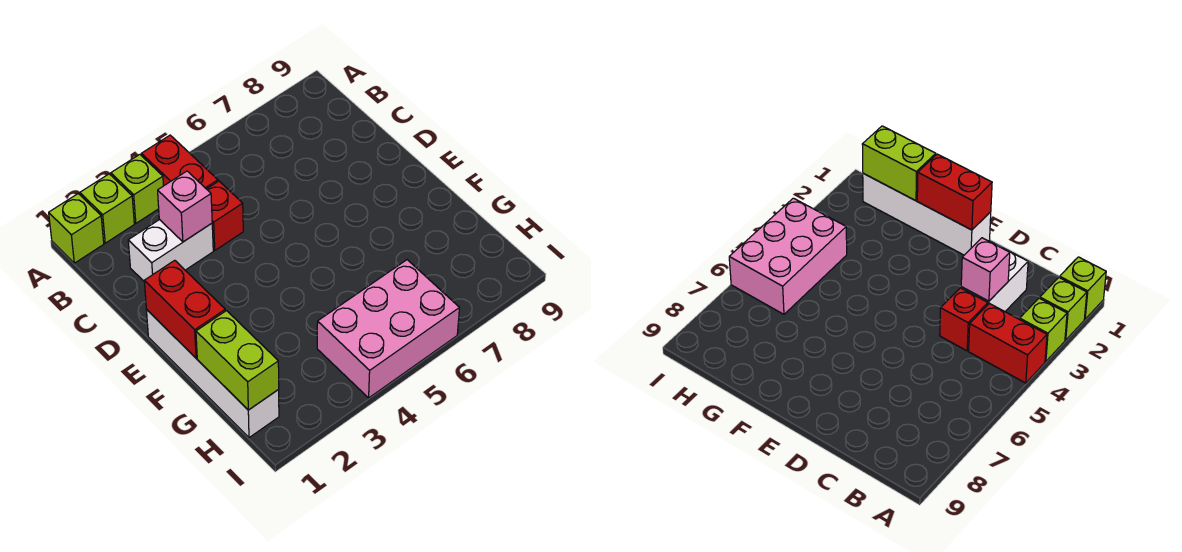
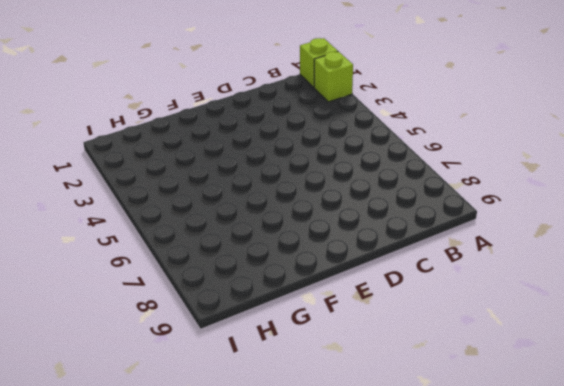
none -> lime 1x1 brick [111,155,164,223]
none -> red 1x2 brick [141,135,218,189]

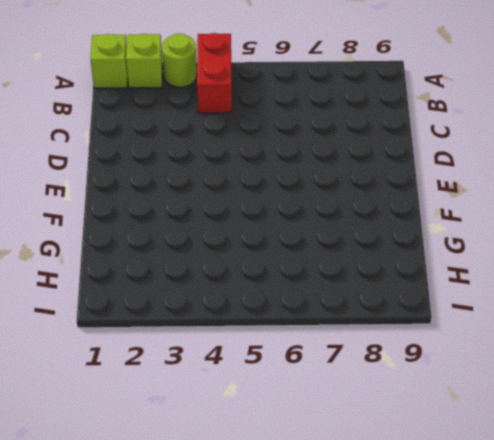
lime 1x1 round brick [162,33,197,87] -> lime 1x1 brick [111,155,164,223]
none -> white 1x2 brick [128,220,213,281]
none -> red 1x1 brick [207,181,243,250]

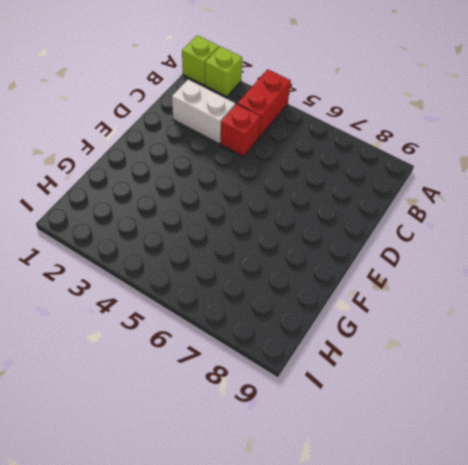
none -> lime 1x1 brick [111,155,164,223]
none -> white 1x4 brick [147,310,279,438]

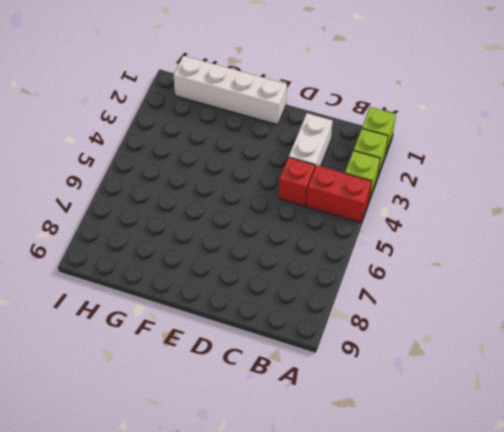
none -> pink 2x3 brick [317,260,459,398]
none -> pink 1x1 brick [158,171,212,242]

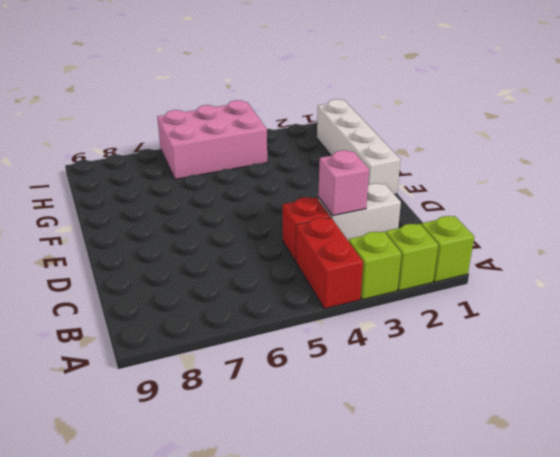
none -> red 1x2 brick [144,260,225,358]
none -> lime 1x2 brick [196,311,279,410]

